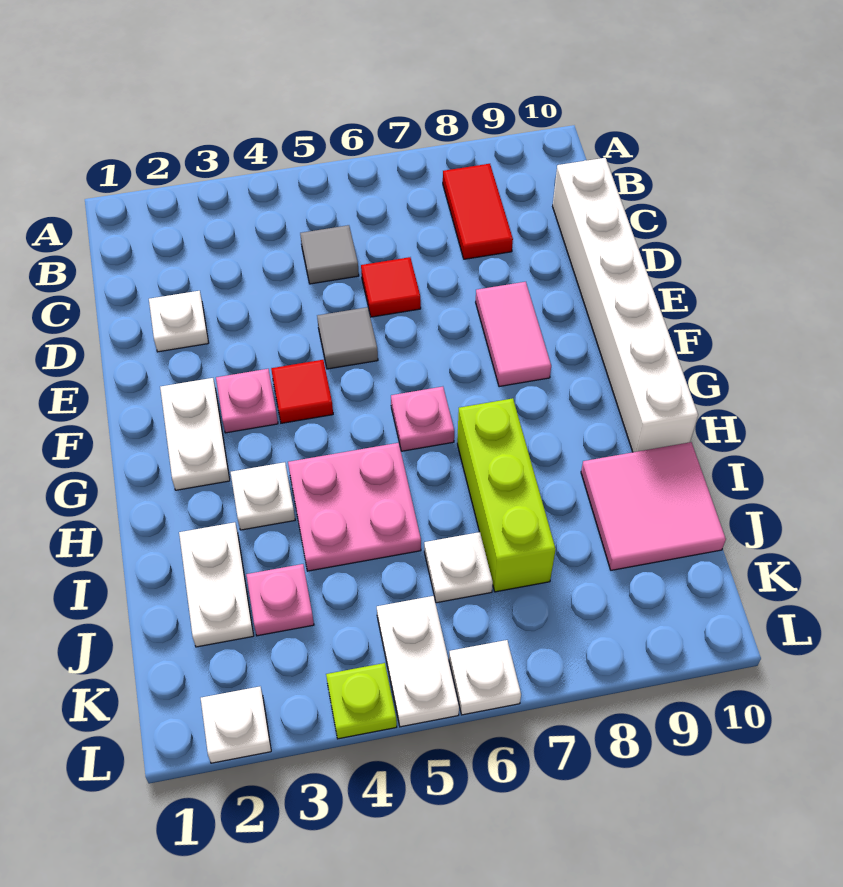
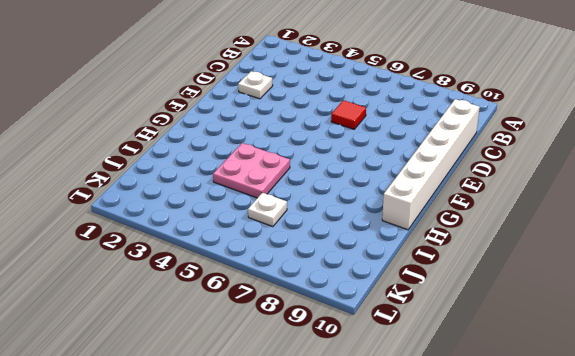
none -> red 1x2 tile [443,164,513,259]
none -> grey 1x1 tile [300,225,359,284]
none -> grey 1x1 tile [317,307,378,369]

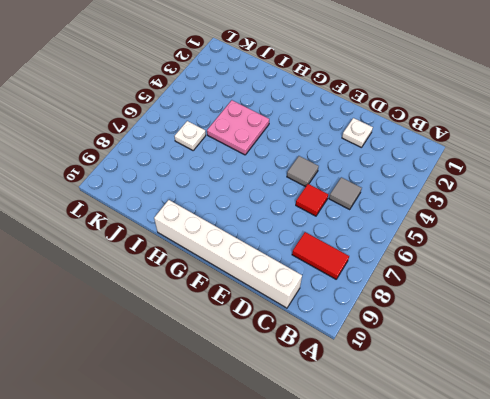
none -> pink 1x2 tile [476,282,551,387]
none -> white 1x2 plate [160,378,230,490]
none -> pink 1x1 plate [216,369,278,433]

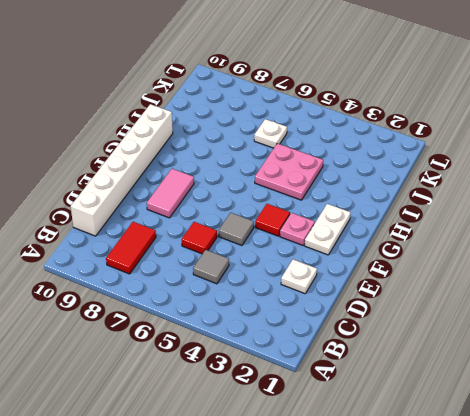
none -> pink 1x1 plate [391,387,454,451]
none -> white 1x1 plate [231,462,295,530]
none -> lime 1x3 brick [457,398,556,592]

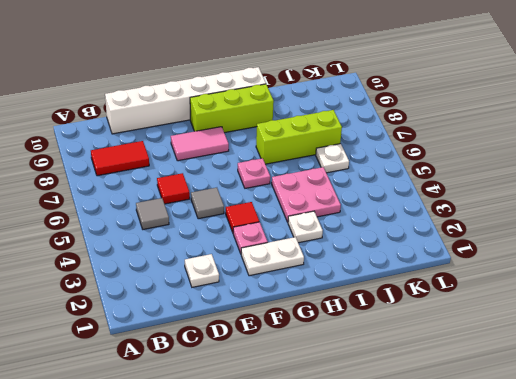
lime 1x3 brick [190,84,274,133] -> none
none -> white 1x2 plate [179,522,254,647]
none -> pink 2x2 tile [581,442,726,570]
none -> pink 1x1 plate [246,564,314,636]

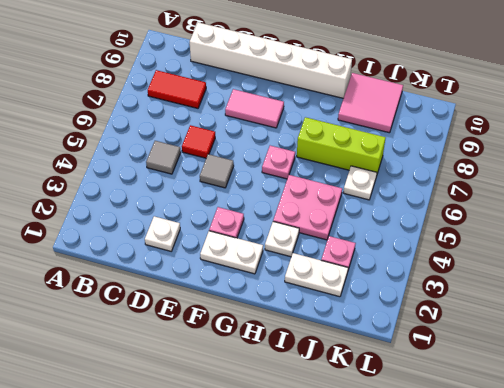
none -> red 1x1 tile [271,360,333,423]
none -> white 1x2 plate [377,596,459,727]
none -> white 1x1 plate [201,687,271,763]

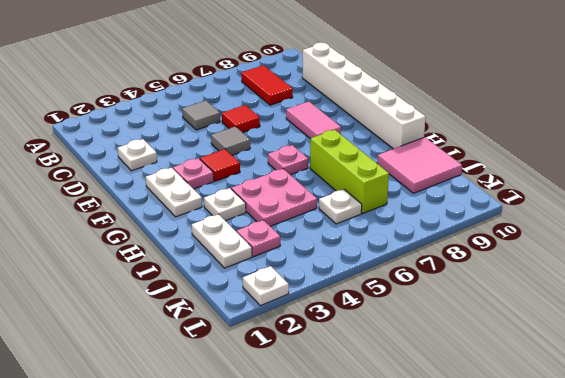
none -> white 1x2 plate [377,596,459,727]
none -> lime 1x1 plate [326,663,397,739]
none -> white 1x1 plate [449,640,521,715]

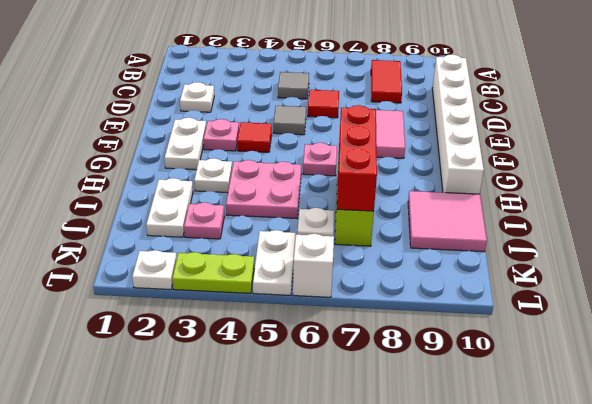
red 1x3 brick [337,105,377,211] -> none
lime 1x2 plate [172,252,254,293] -> lime 1x1 plate [326,663,397,739]
white 1x1 brick [293,234,334,297] -> white 1x1 plate [449,640,521,715]

